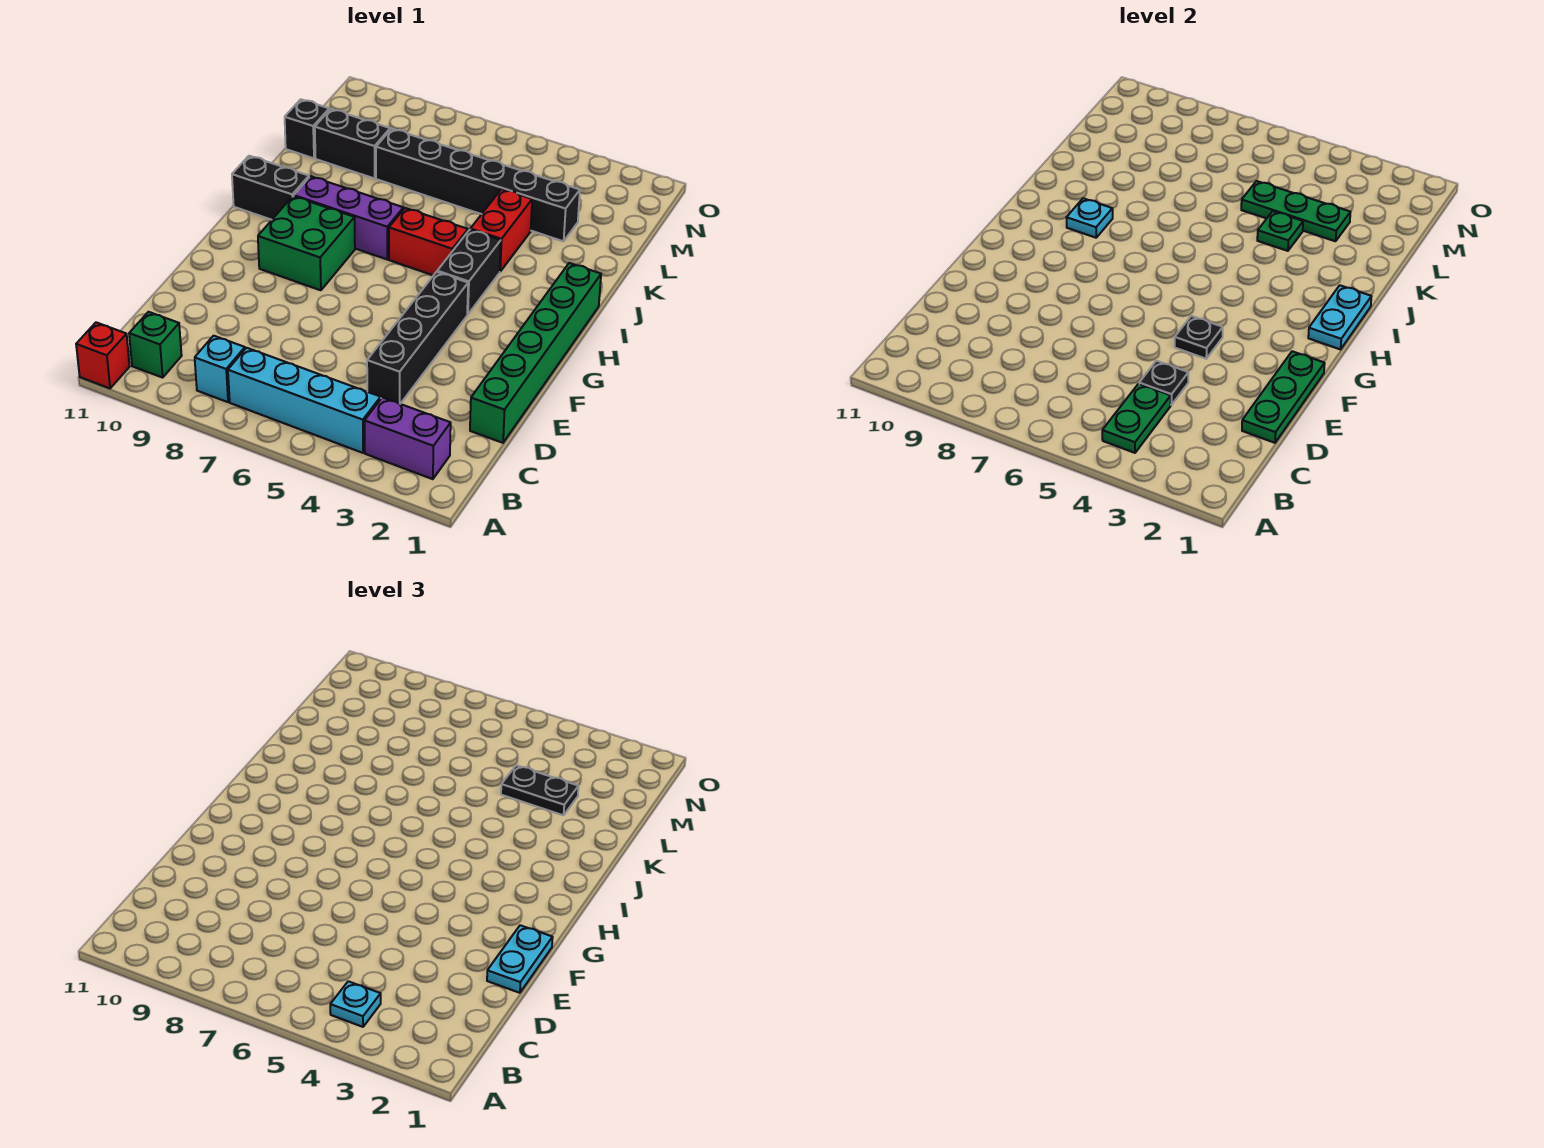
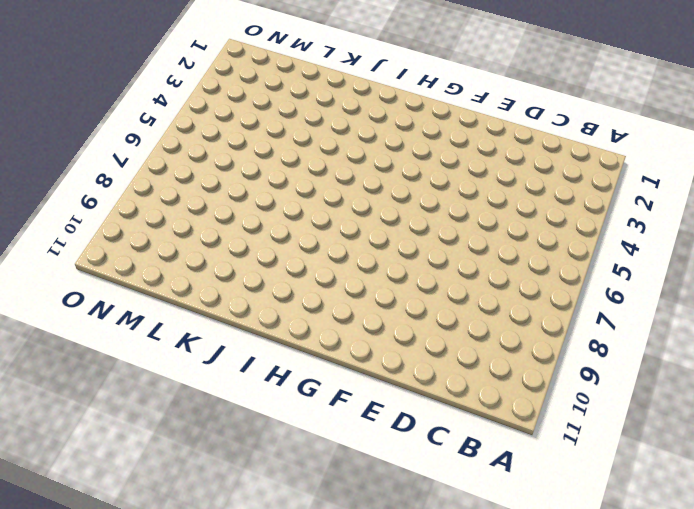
none -> red 1x1 brick [76,322,130,388]
none -> purple 1x2 brick [365,397,451,479]
none -> cyan 1x4 brick [228,348,381,453]

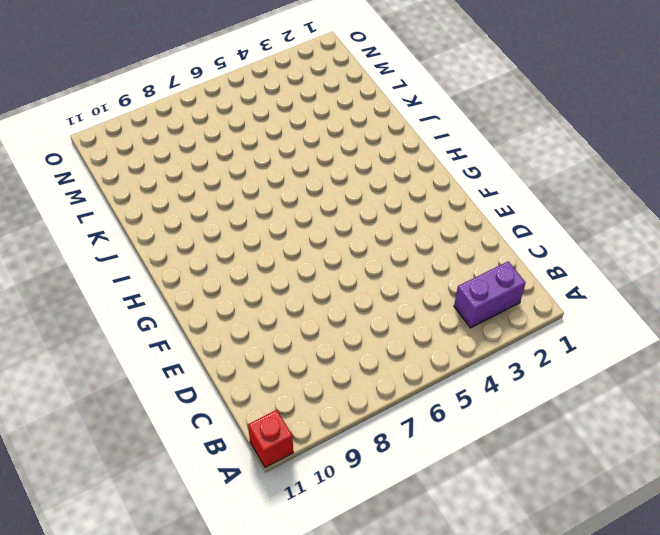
none -> cyan 1x4 brick [228,348,381,453]
none -> cyan 1x1 brick [195,336,245,402]
none -> green 1x1 brick [129,312,182,378]

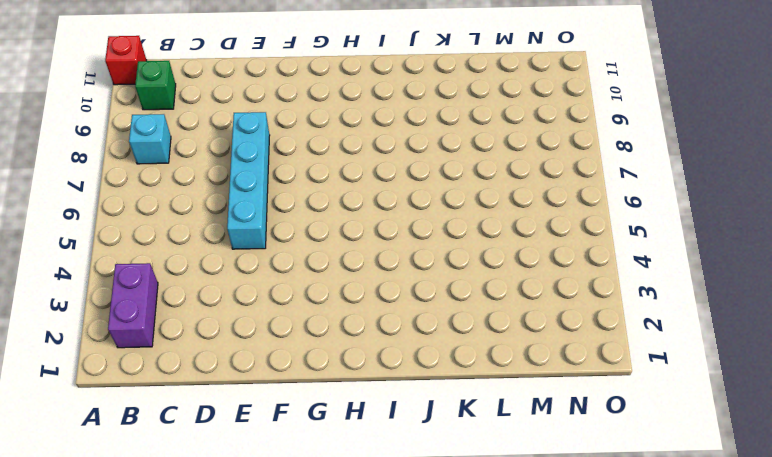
cyan 1x4 brick [227,112,270,249] -> cyan 1x4 brick moved to [228,348,381,453]
none -> green 1x6 brick [470,263,601,443]
none -> black 1x4 brick [367,272,468,404]
none -> green 2x2 brick [258,196,355,290]

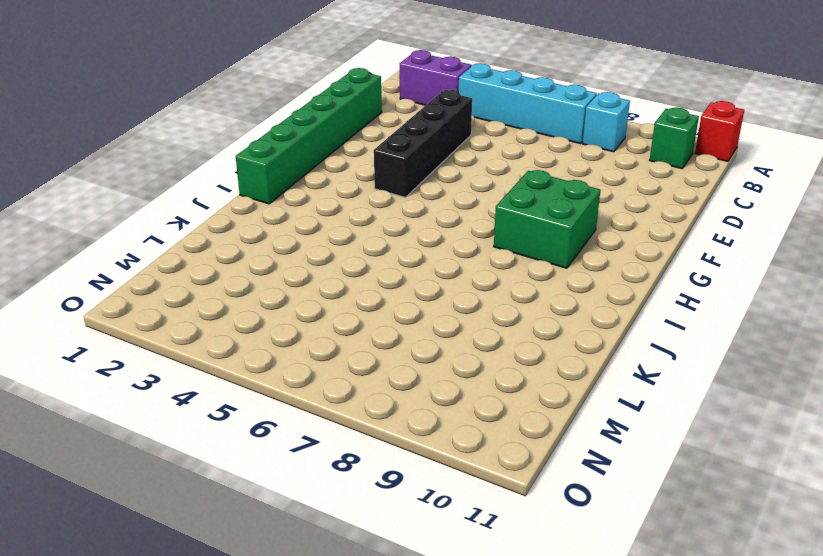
none -> black 1x2 brick [437,230,501,314]
none -> red 1x2 brick [389,208,468,275]
none -> purple 1x3 brick [294,176,403,259]

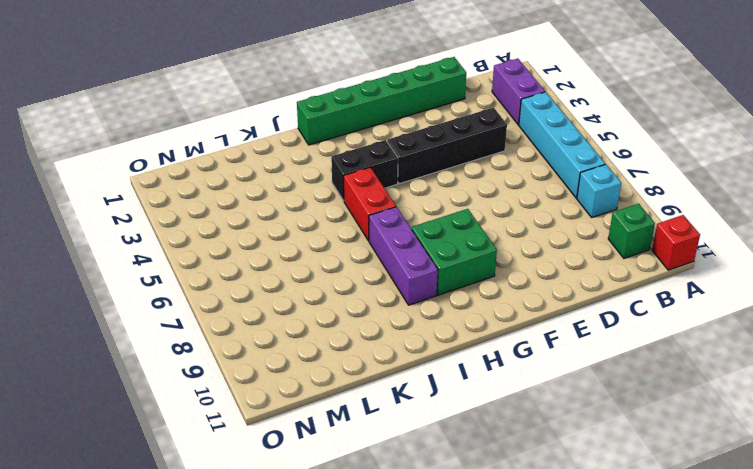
none -> black 1x2 brick [232,156,309,220]
none -> red 1x2 brick [470,189,532,271]
none -> black 1x6 brick [376,129,580,241]

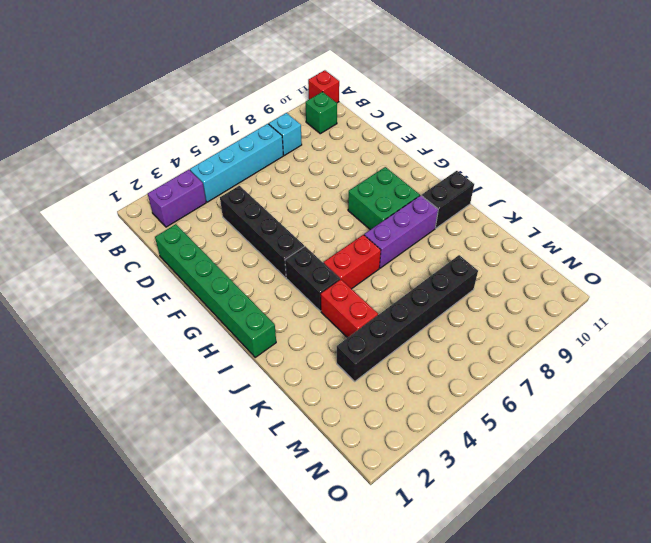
none -> black 1x2 brick [315,109,390,178]
none -> black 1x1 brick [285,99,329,158]
none -> green 1x2 plate [1102,384,1171,453]

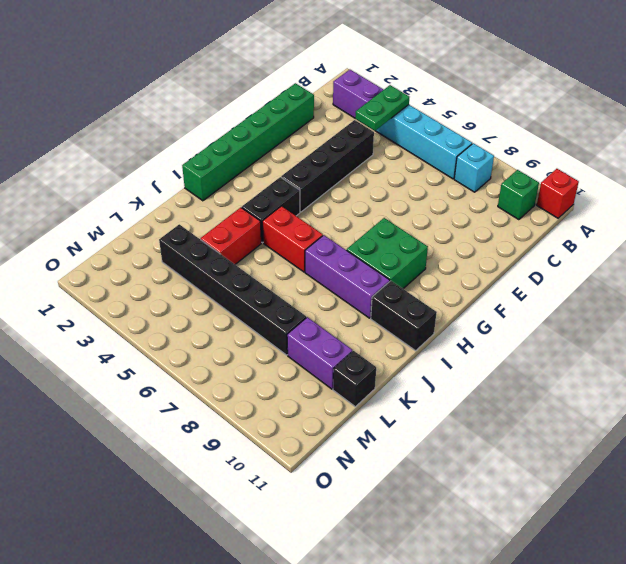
purple 1x2 brick [287,317,352,389] -> black 1x2 brick [315,109,390,178]
none -> green 1x3 plate [1242,351,1325,443]
none -> black 1x1 plate [1139,361,1188,405]
none -> black 1x1 plate [1175,316,1223,359]

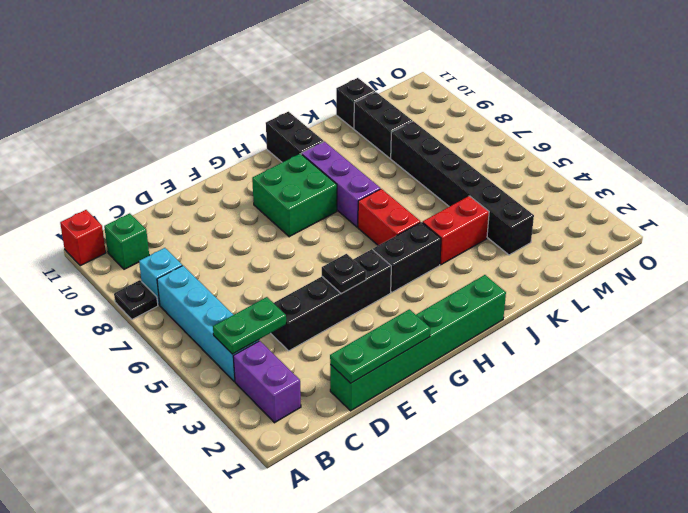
black 1x1 plate [114,280,158,319] -> black 1x1 plate moved to [1139,361,1188,405]
none -> cyan 1x2 plate [1308,285,1372,349]
none -> cyan 1x1 plate [1066,198,1113,238]
none -> green 1x1 plate [1257,211,1303,251]

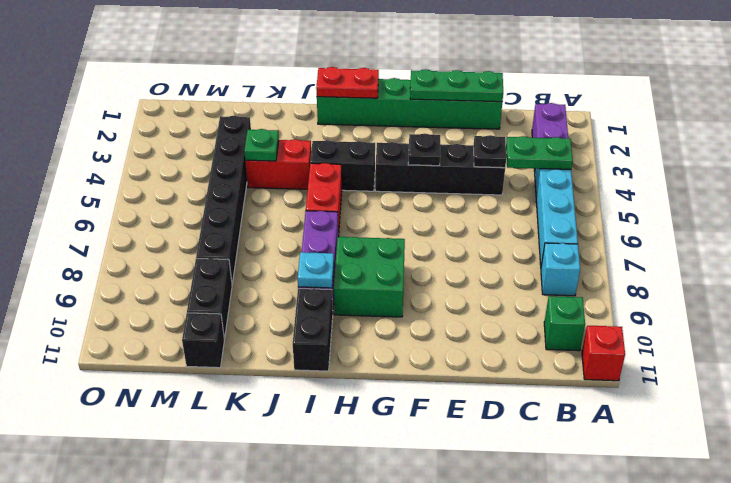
red 1x2 plate [316,67,379,98] -> cyan 1x2 plate [1308,285,1372,349]
none -> green 1x3 plate [1241,181,1350,241]
none -> cyan 1x1 plate [330,981,381,1027]
none -> cyan 1x2 plate [487,925,553,993]

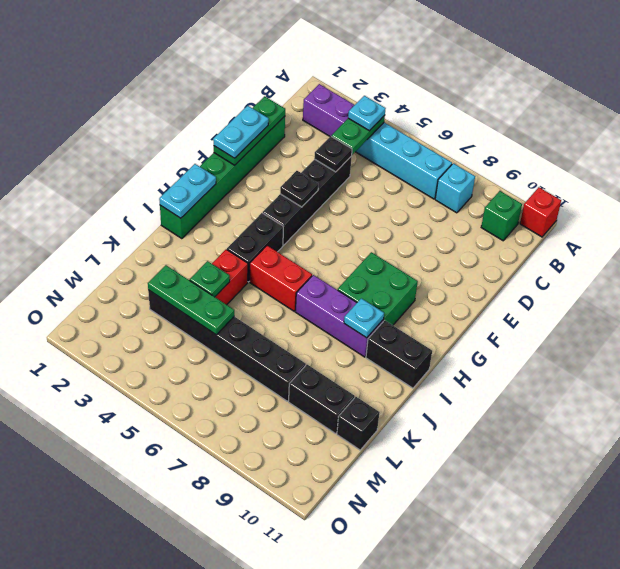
none -> black 1x2 plate [501,765,578,815]

